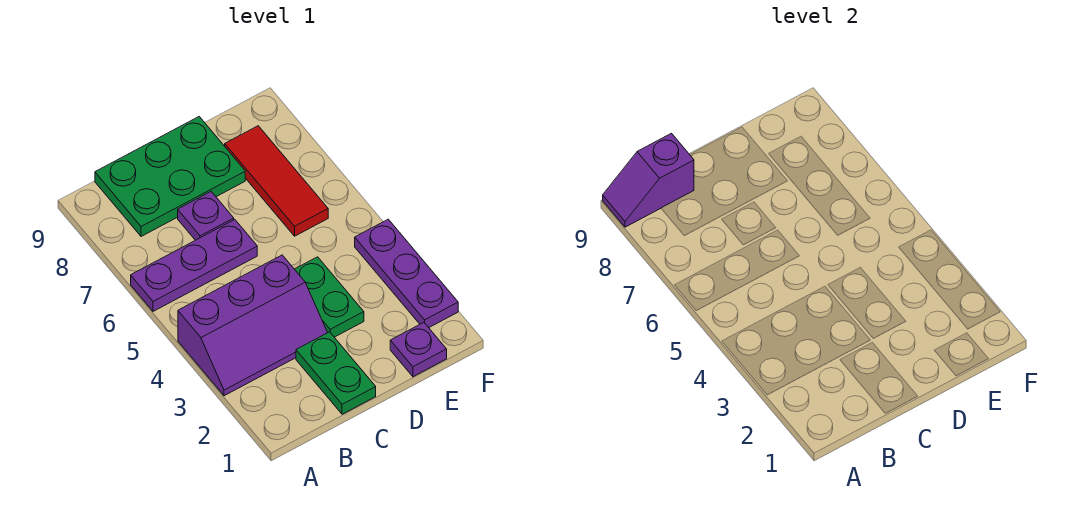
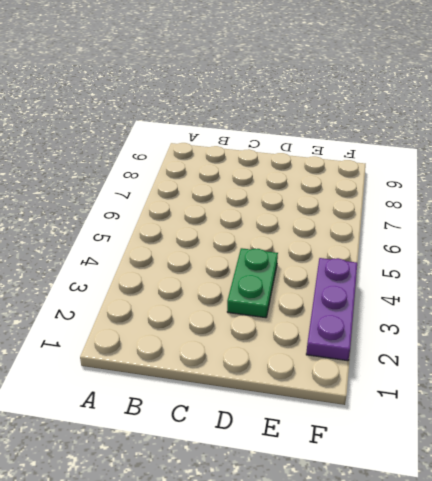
none -> purple 2x3 slope [178,255,327,396]
none -> purple 1x3 plate [131,220,257,311]

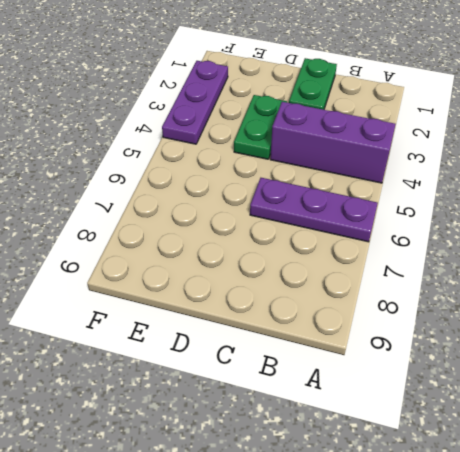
none -> green 2x3 plate [95,117,245,236]
none -> purple 1x1 plate [178,192,234,240]

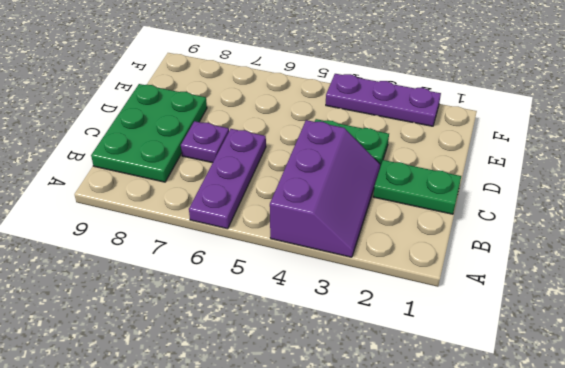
none -> purple 1x1 plate [390,323,447,377]
none -> red 1x3 tile [225,126,328,236]

